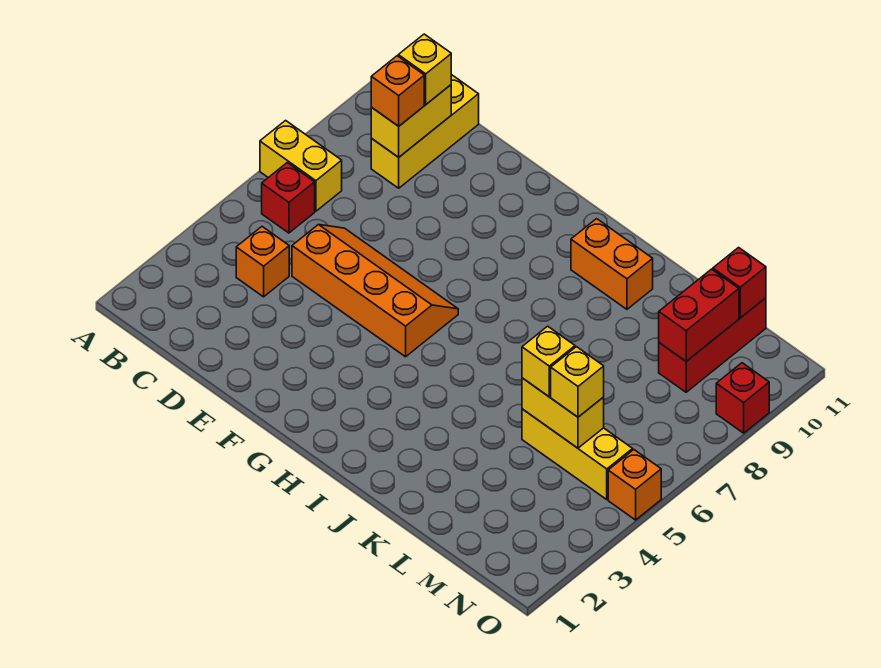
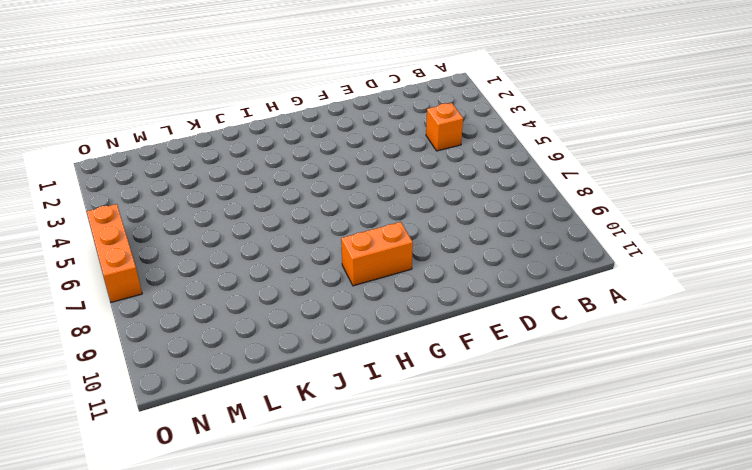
orange 1x2 brick [341,222,413,286] -> orange 1x2 brick moved to [571,219,653,309]
orange 1x3 brick [87,204,142,302] -> orange 1x1 brick [608,450,661,520]
none -> yellow 1x2 brick [260,121,342,211]
none -> red 1x1 brick [262,163,315,233]
none -> yellow 1x3 brick [371,75,479,188]

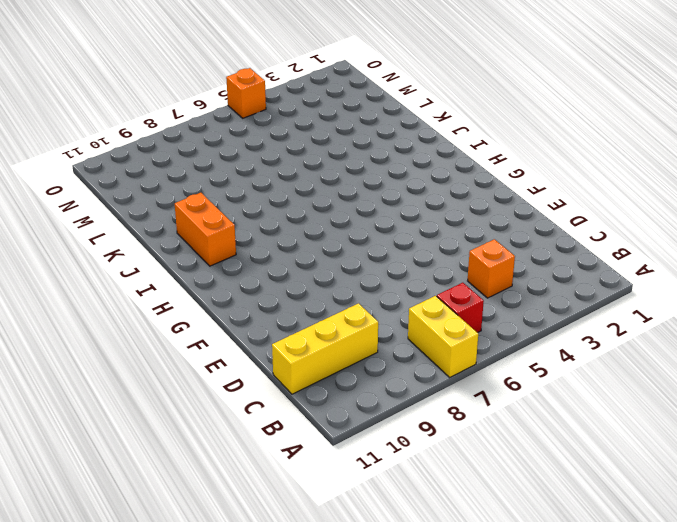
none -> orange 2x4 slope [292,224,458,357]
none -> yellow 1x3 brick [522,409,633,499]
none -> red 1x3 brick [659,298,766,392]

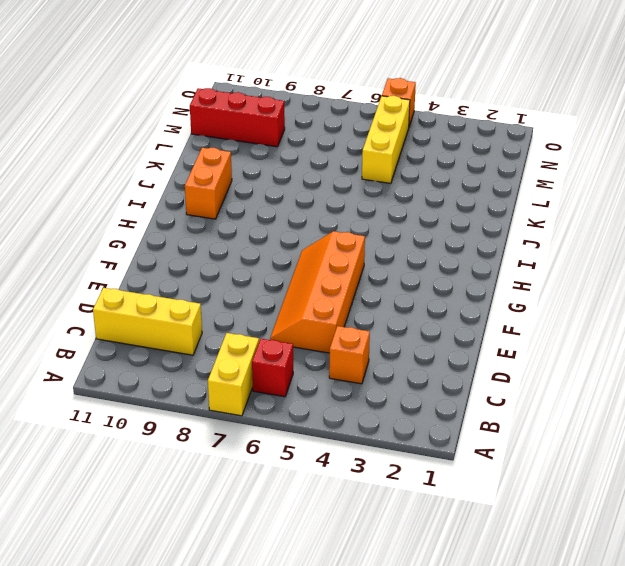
none -> red 1x1 brick [716,363,769,433]
none -> yellow 1x2 brick [371,85,451,157]
none -> yellow 1x2 brick [522,378,604,448]

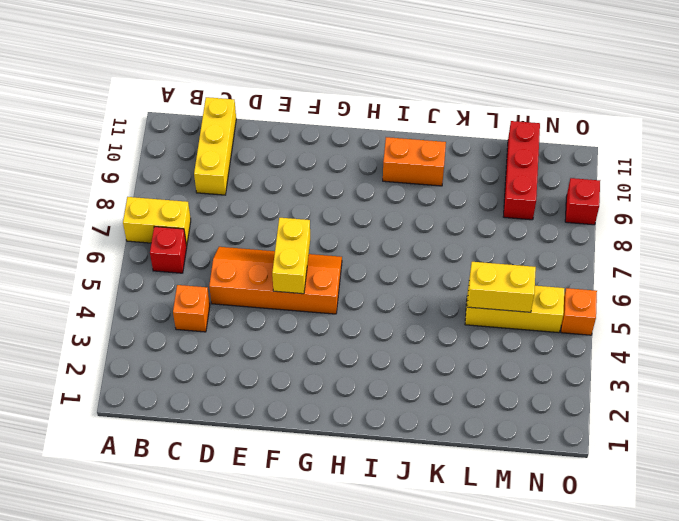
yellow 1x2 brick [272,218,310,294] -> yellow 1x2 brick moved to [371,85,451,157]
none -> red 1x2 brick [659,269,739,361]
none -> red 1x1 brick [713,248,766,318]
none -> orange 1x1 brick [371,56,424,126]

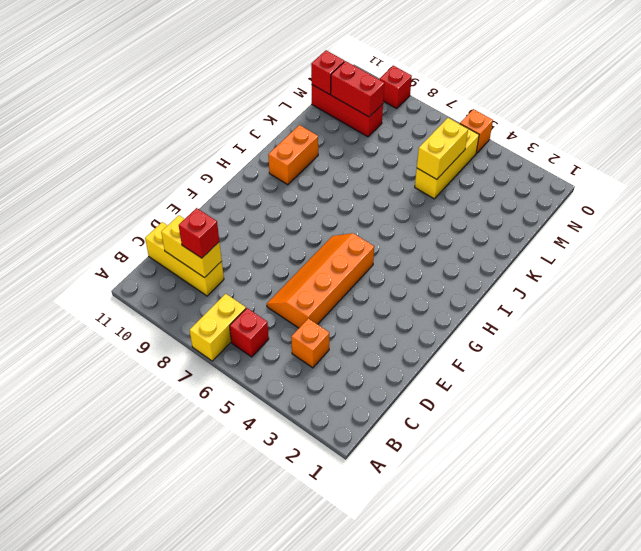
red 1x1 brick [179,208,219,258] -> orange 1x1 brick [371,56,424,126]
none -> yellow 1x1 brick [398,34,451,104]
none -> yellow 1x1 brick [522,326,575,397]
none -> yellow 1x1 brick [551,347,604,417]

